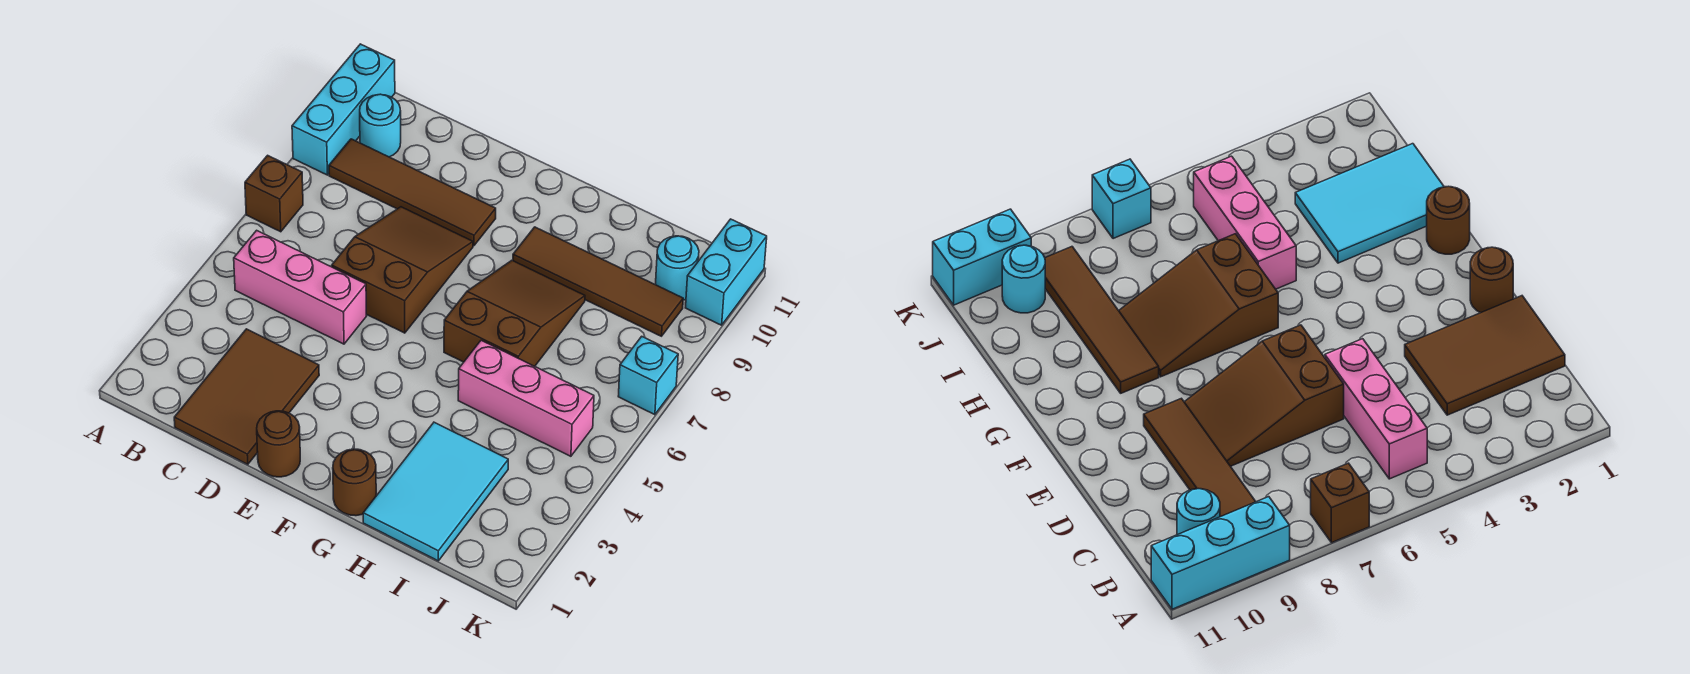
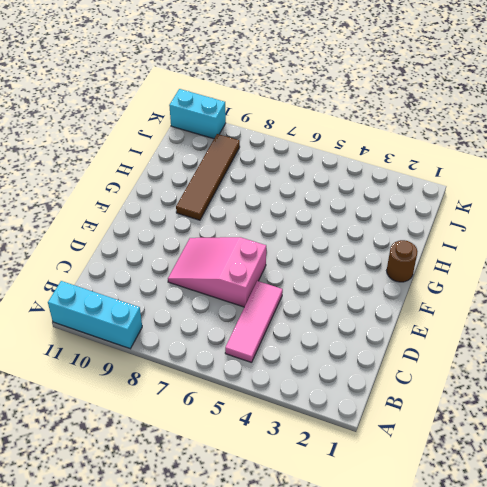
pink 1x3 tile [225,281,283,363] -> pink 1x3 brick [234,230,366,344]
pink 2x3 slope [168,237,266,307] -> brown 2x3 slope [332,207,473,333]
none -> brown 1x1 brick [245,155,303,232]
none -> brown 1x4 tile [329,139,496,246]
none -> cyan 1x1 round brick [360,94,401,157]

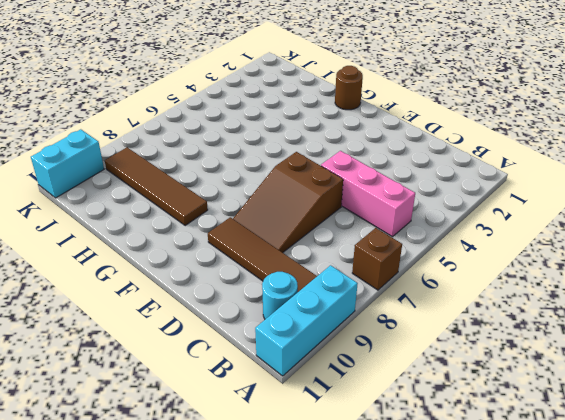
none -> brown 2x3 tile [174,329,319,464]
none -> brown 1x1 round brick [257,411,300,477]
none -> brown 2x3 slope [444,260,585,366]

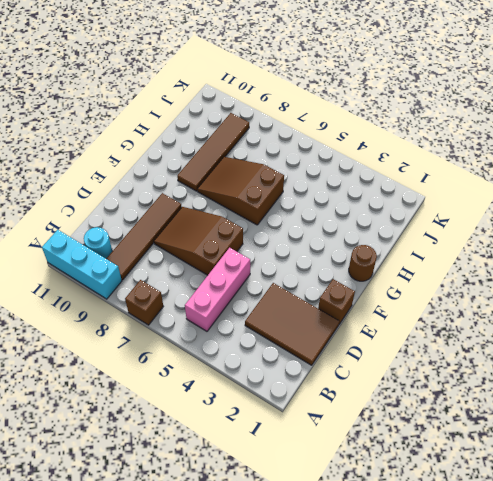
brown 1x1 brick [318,279,355,324] -> brown 1x1 round brick [257,411,300,477]
none -> cyan 2x3 tile [363,422,508,561]
none -> pink 1x3 brick [458,340,594,456]
none -> cyan 1x1 round brick [656,236,699,300]

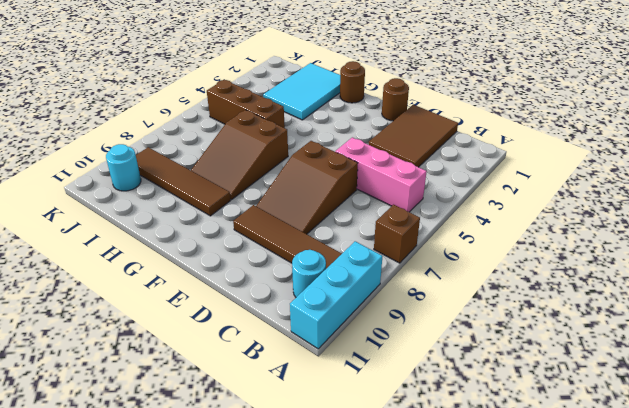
brown 1x3 brick [207,80,285,128] -> pink 1x3 brick [458,340,594,456]
none -> cyan 1x1 brick [618,336,678,415]
none -> cyan 1x2 brick [686,219,767,325]

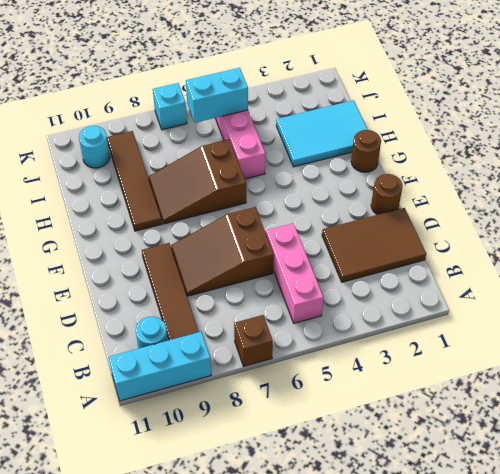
cyan 1x2 brick [186,68,248,123] -> cyan 1x2 brick moved to [686,219,767,325]

